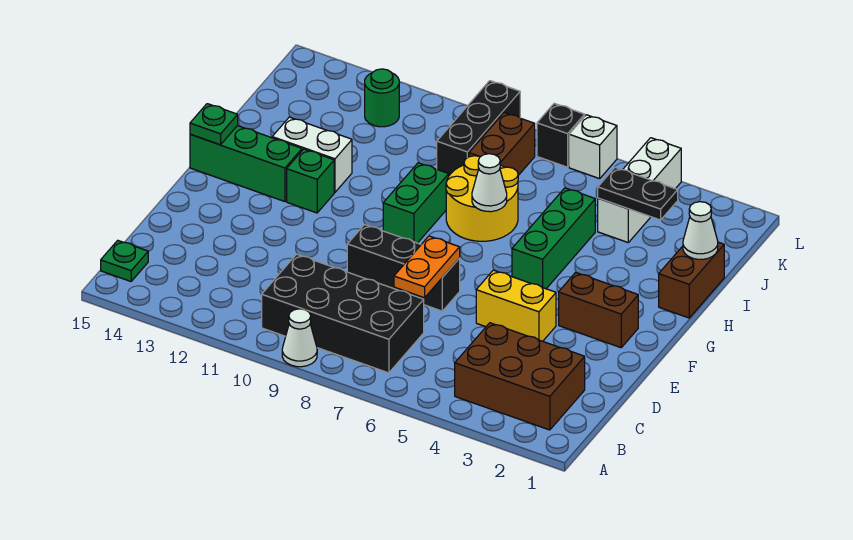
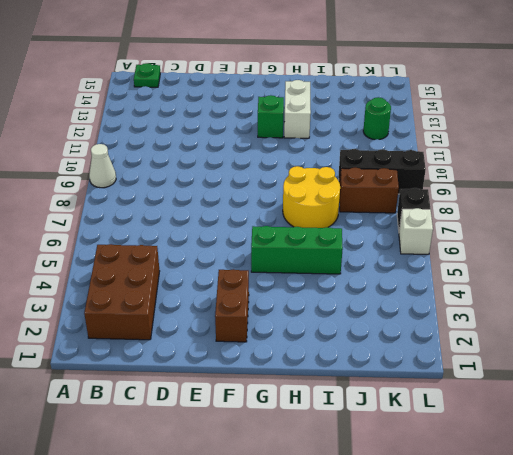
none -> black 2x4 brick [262,254,424,373]
none -> yellow 1x2 brick [476,270,556,341]
none -> black 1x3 brick [347,225,460,311]

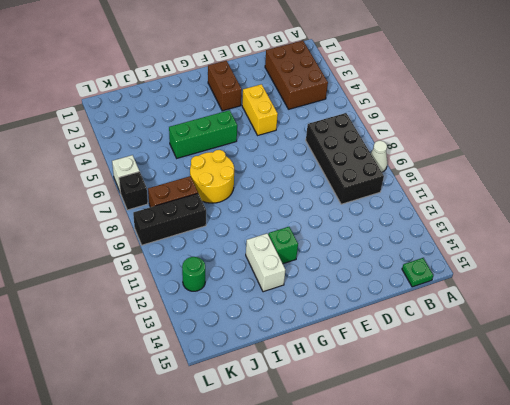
none -> black 1x3 brick [347,225,460,311]
none -> green 1x2 brick [383,163,449,243]
none -> green 1x3 brick [190,126,302,202]

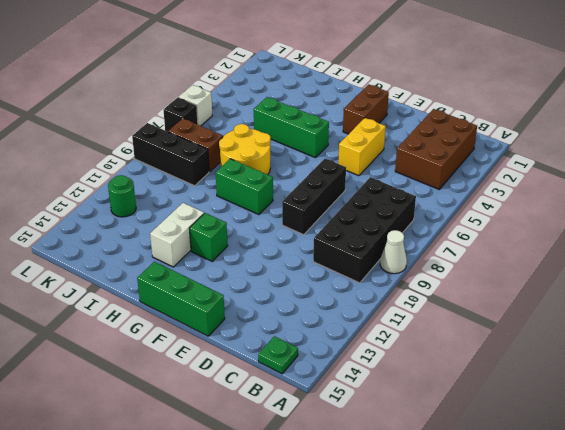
green 1x3 brick [137,262,225,336] -> green 1x3 brick turned to [190,126,302,202]
none -> brown 1x2 brick [659,242,724,318]
none -> white 1x3 brick [598,138,681,242]
none -> orange 1x2 plate [394,236,460,298]

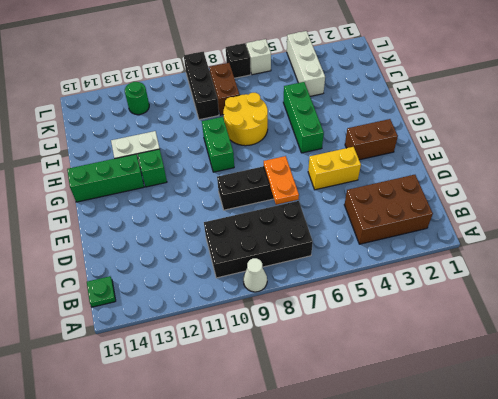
none -> brown 1x2 brick [659,242,724,318]
none -> green 1x1 plate [190,104,238,145]
none -> white 1x1 cone [472,154,507,212]

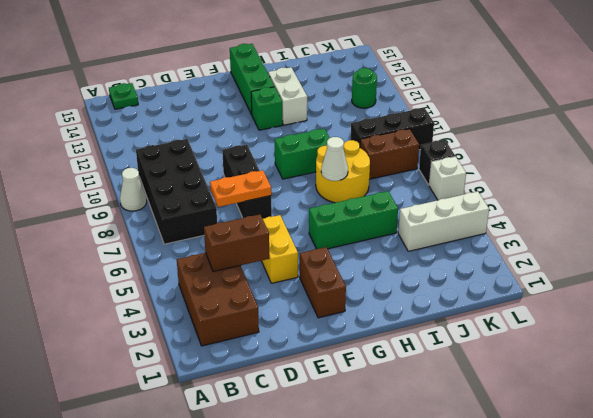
brown 1x2 brick [204,214,269,272] -> brown 1x2 brick moved to [659,242,724,318]
none -> green 1x1 plate [190,104,238,145]
none -> white 1x1 cone [683,202,718,259]
none -> black 1x2 plate [598,168,678,220]

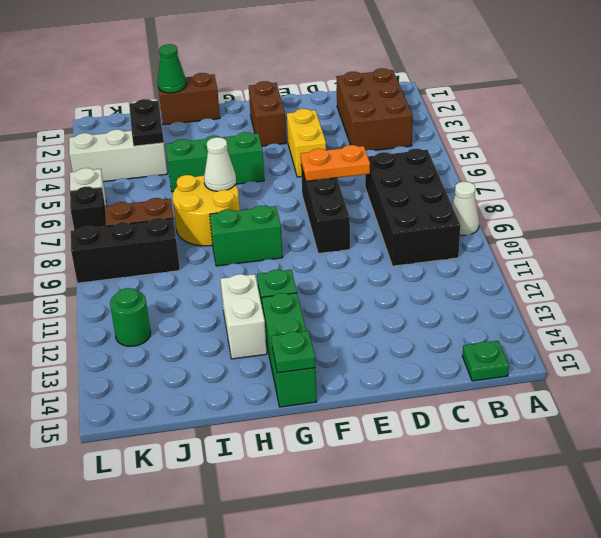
green 1x1 cone [158,44,186,93] -> white 1x1 cone [683,202,718,259]

